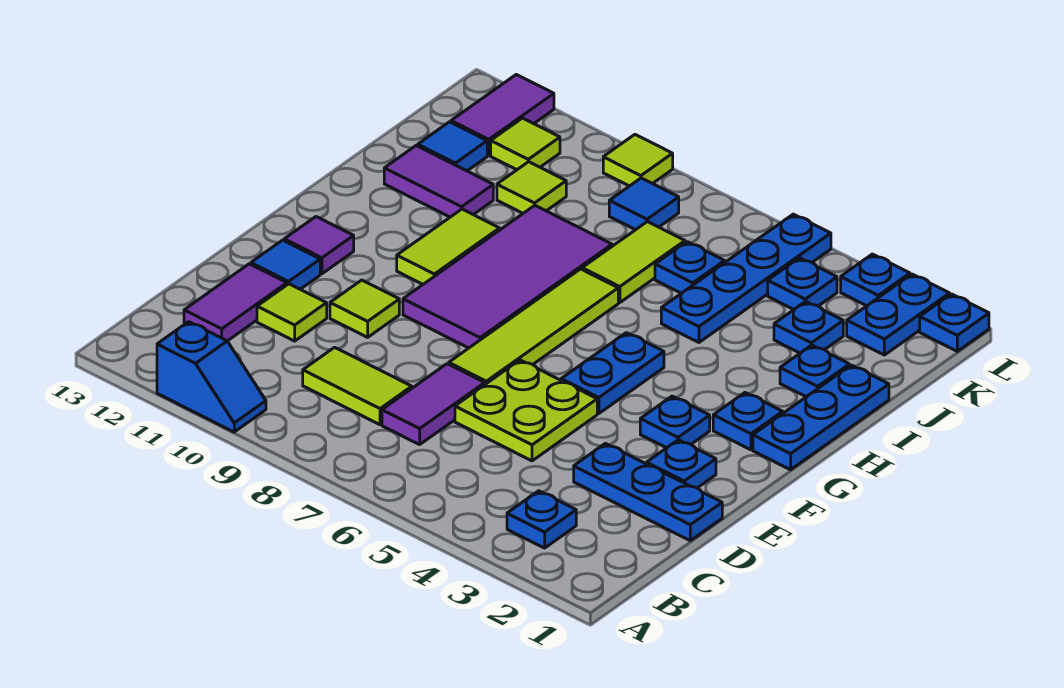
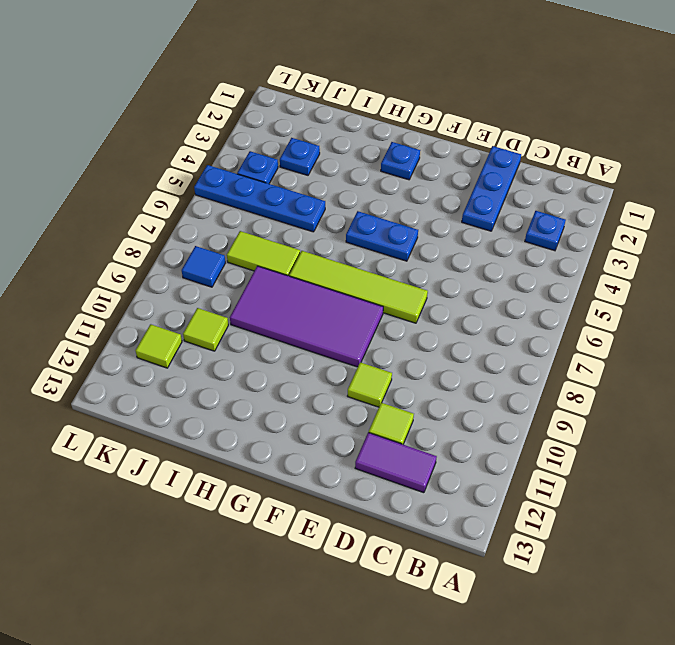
none -> blue 1x2 slope [157,322,266,432]
none -> purple 1x2 tile [382,364,485,445]
none -> lime 1x2 tile [303,347,412,425]
none -> lime 2x2 plate [455,360,597,461]

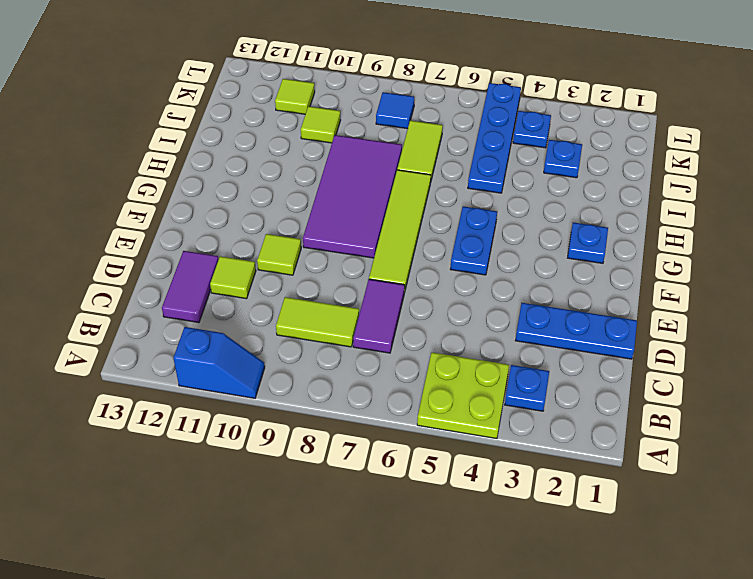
lime 2x2 plate [417,352,509,439] -> lime 2x2 plate moved to [455,360,597,461]
none -> blue 1x1 plate [647,440,716,488]
none -> blue 1x1 tile [251,240,320,289]
none -> blue 1x1 plate [640,396,710,448]
none -> purple 1x1 tile [284,217,354,274]

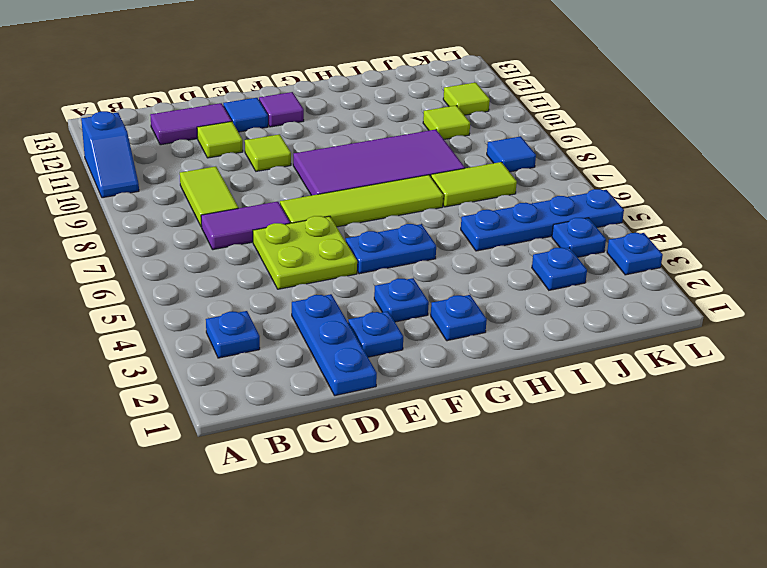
none -> blue 1x3 plate [753,365,889,470]
none -> lime 1x2 tile [397,209,500,284]
none -> blue 1x1 plate [780,345,849,397]
none -> purple 1x2 tile [384,146,493,217]

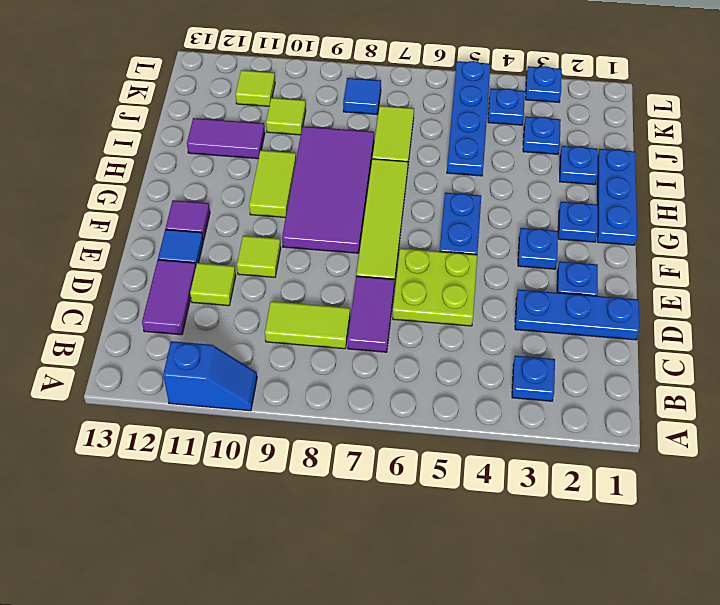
none -> blue 1x1 plate [655,242,725,293]
none -> blue 1x1 tile [418,122,487,171]
none -> blue 1x2 plate [847,274,950,355]
none -> purple 1x2 tile [451,75,554,155]

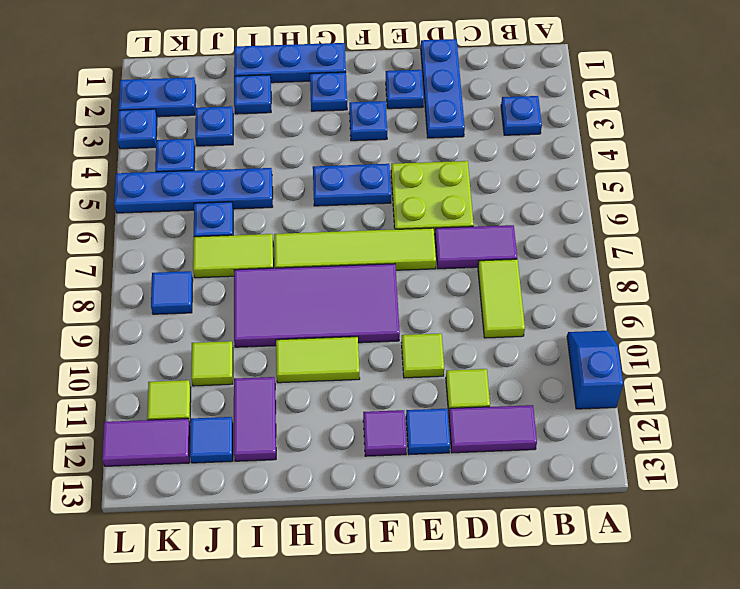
none -> blue 1x1 plate [920,294,989,351]
none -> lime 1x1 tile [603,135,673,186]

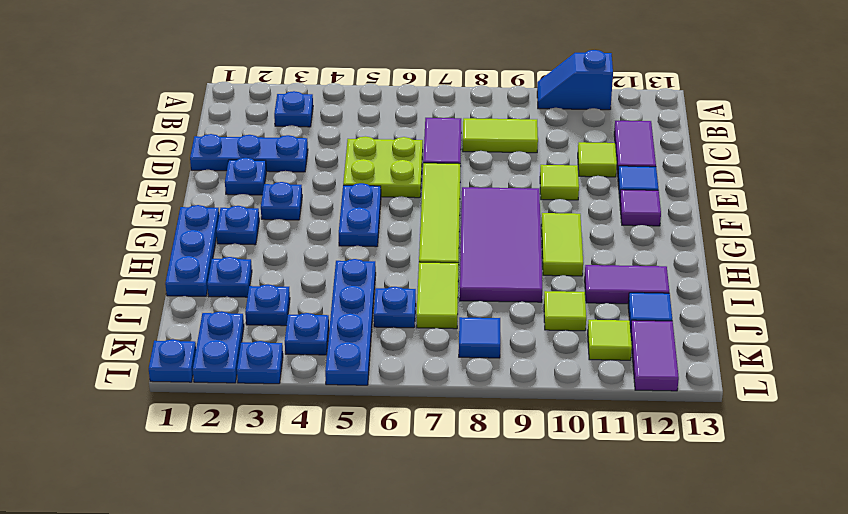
none -> lime 1x1 tile [603,135,673,186]

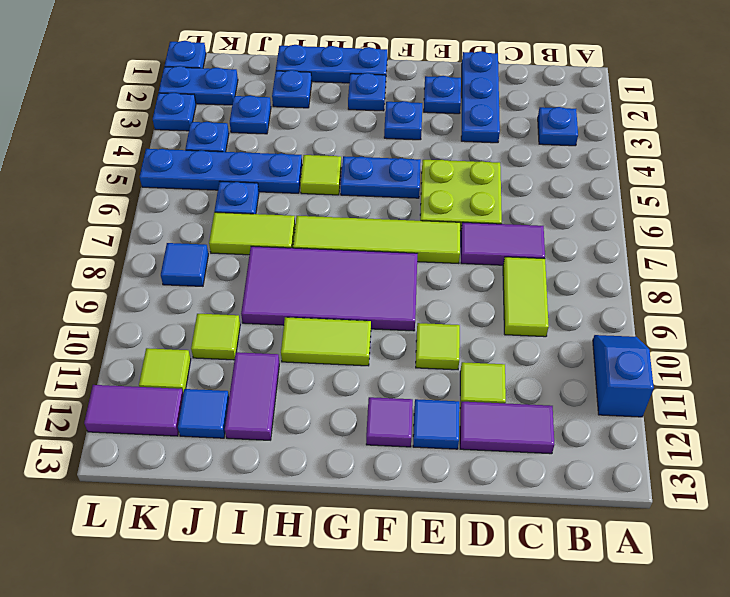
lime 1x1 tile [300,155,341,195] -> lime 1x1 tile moved to [603,135,673,186]

